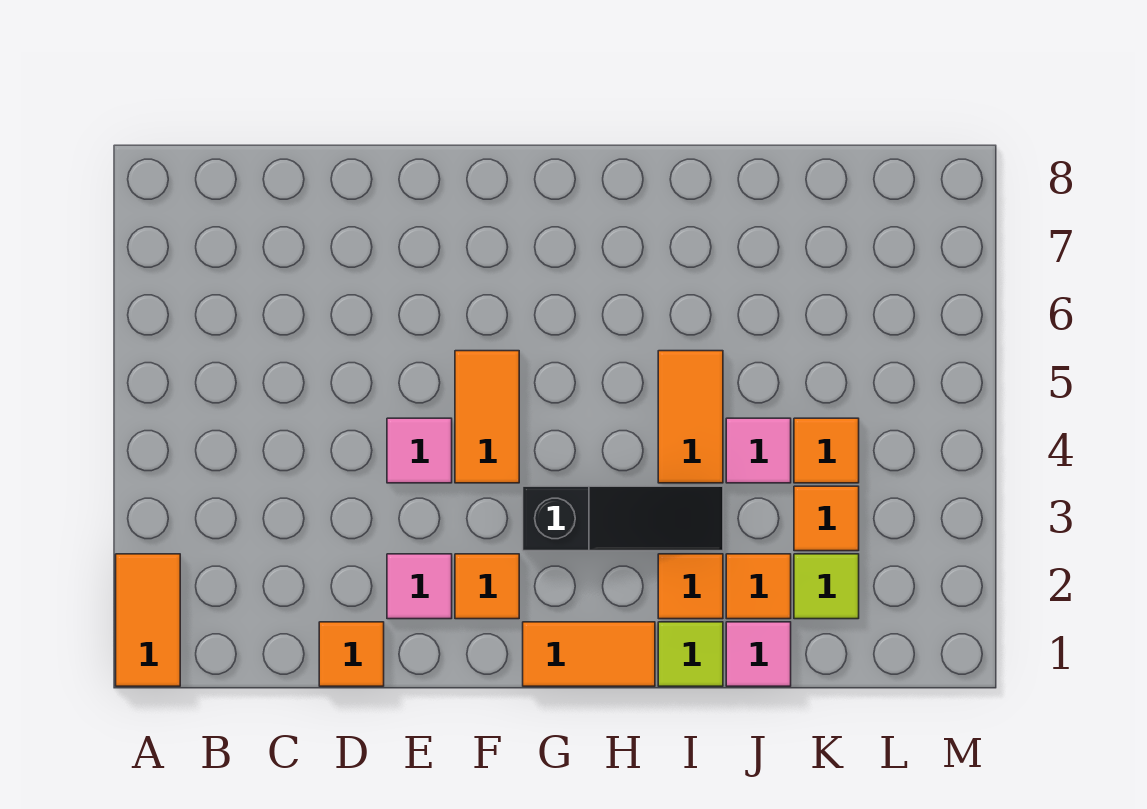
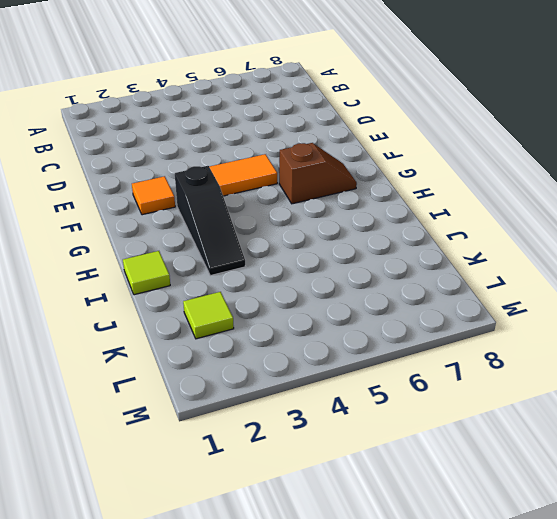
brown 1x2 slope [279,143,357,204] -> none
none -> orange 1x2 tile [116,554,180,686]
none -> orange 1x1 tile [319,622,384,686]
none -> pink 1x1 tile [387,554,452,619]

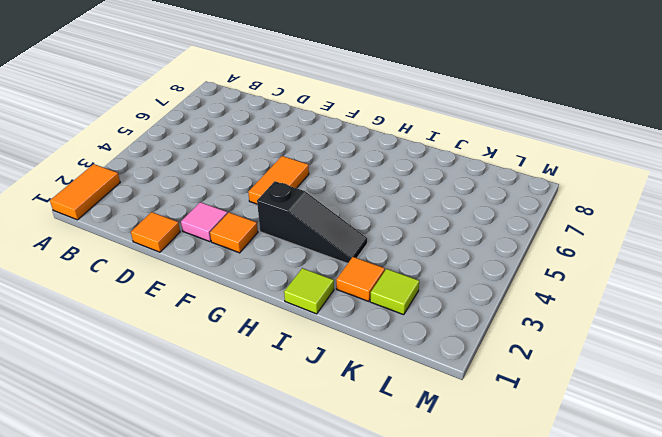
none -> pink 1x1 tile [387,418,452,483]
none -> orange 1x2 tile [523,622,655,686]
none -> orange 1x1 tile [658,554,723,619]

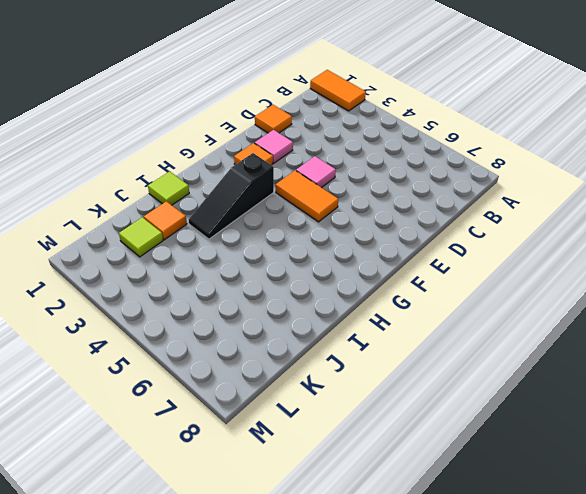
none -> orange 1x2 tile [523,622,655,686]
none -> orange 1x1 tile [658,554,723,619]
none -> orange 1x2 tile [658,351,723,483]

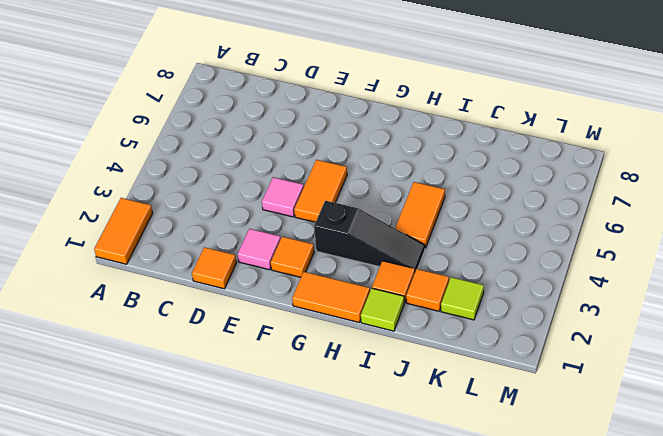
none -> pink 1x1 tile [726,622,791,686]
none -> pink 1x1 tile [726,418,791,483]
none -> orange 1x1 tile [794,486,859,551]

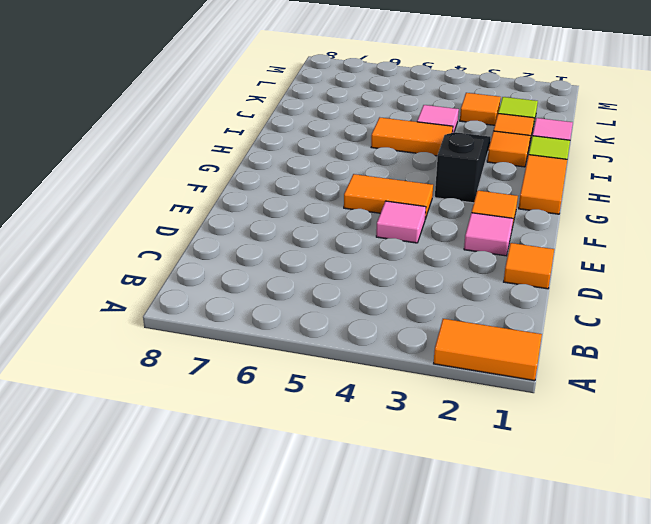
none -> orange 1x1 tile [794,418,859,483]

